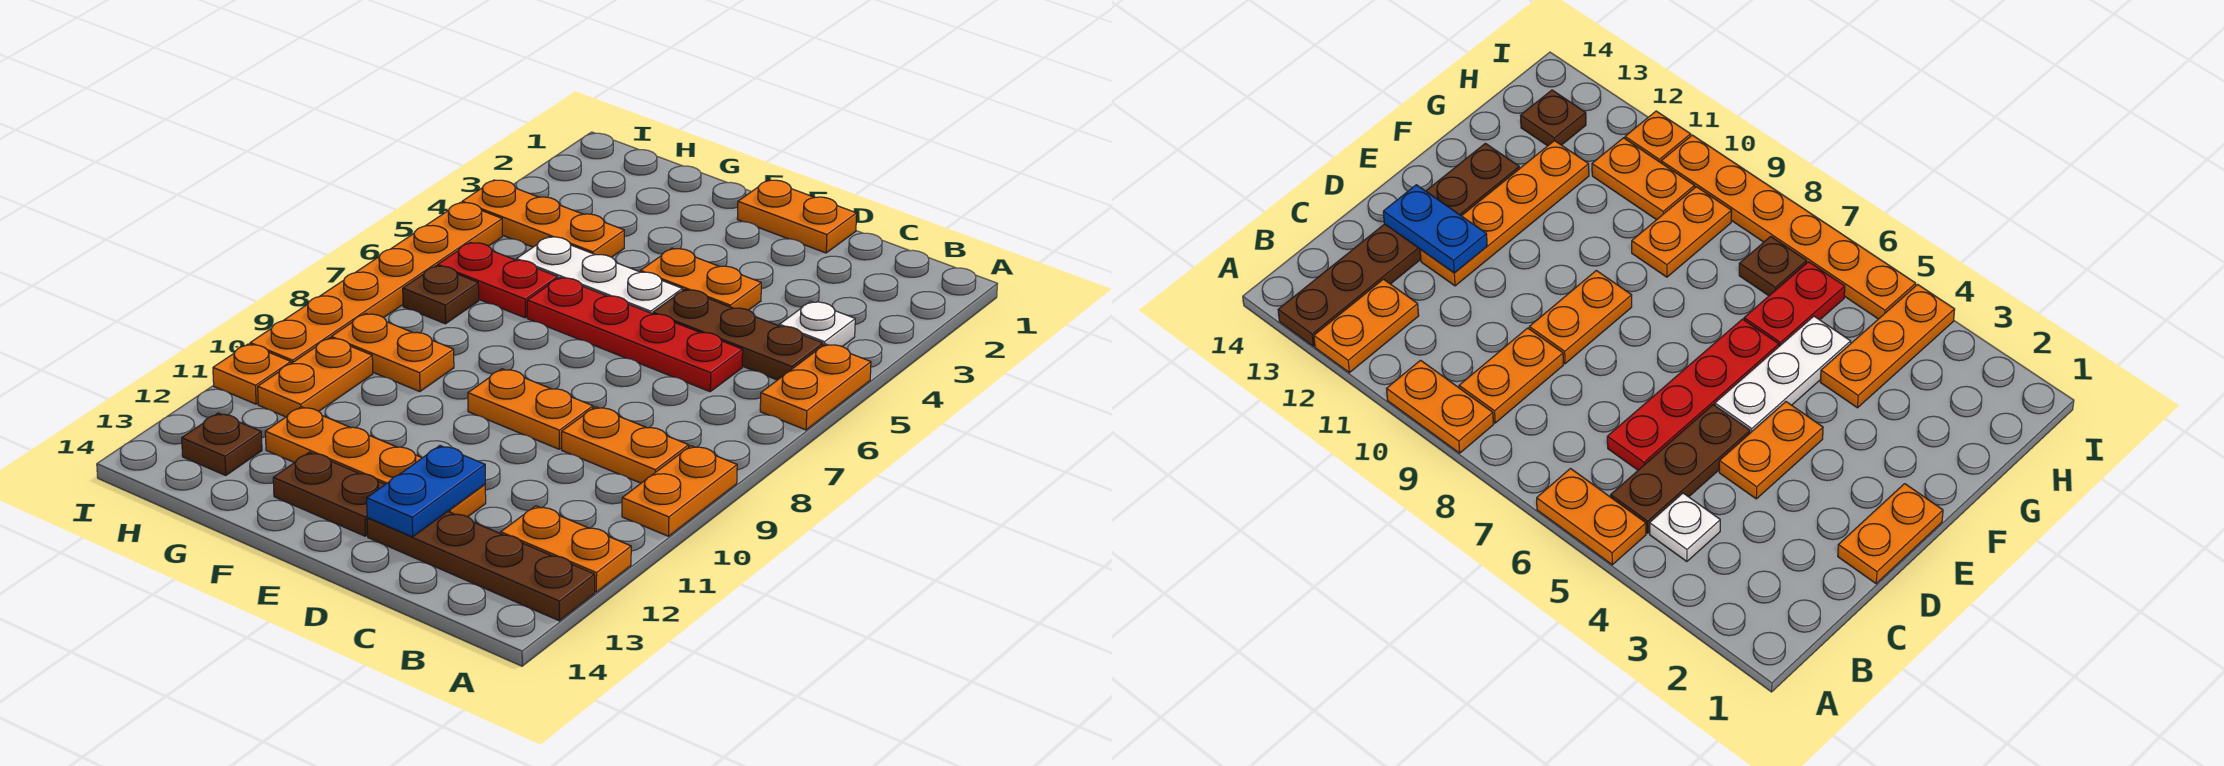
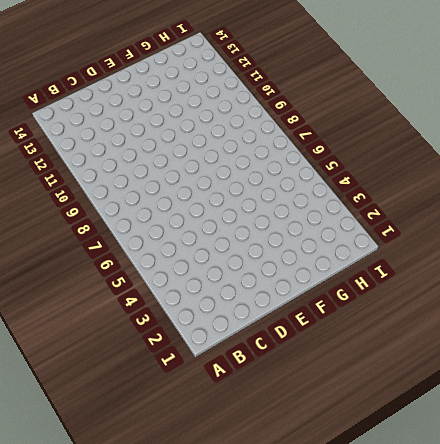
none -> orange 1x2 plate [760,344,871,430]
none -> orange 1x2 plate [622,446,737,536]
none -> orange 1x2 plate [501,506,631,592]

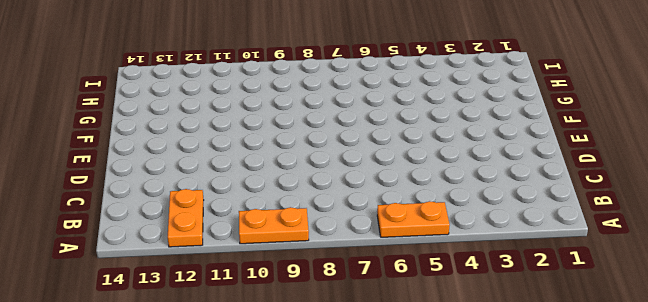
none -> brown 1x4 plate [367,512,595,621]
none -> white 1x1 plate [779,301,855,347]
none -> brown 1x3 plate [653,289,823,380]

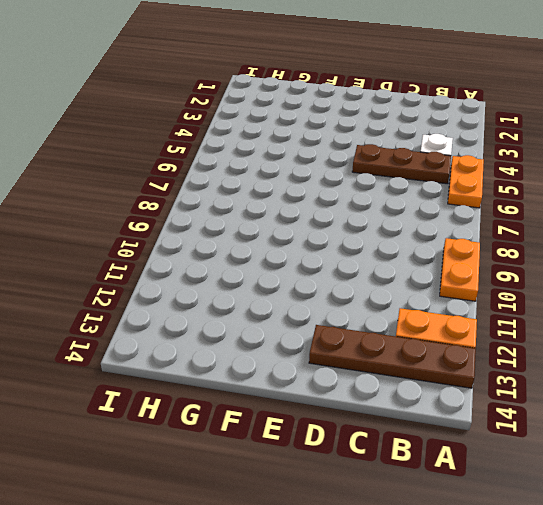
none -> orange 1x2 plate [562,407,689,483]
none -> red 1x4 plate [527,278,743,392]
none -> orange 1x2 plate [737,180,857,253]

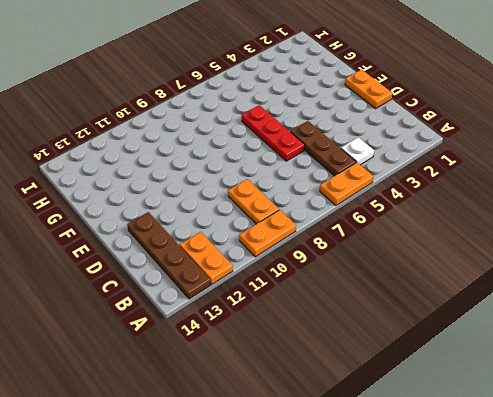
red 1x3 plate [242,105,305,161] -> red 1x4 plate [527,278,743,392]
none -> orange 1x2 plate [640,248,761,310]
none -> orange 1x2 plate [468,369,593,449]
none -> orange 1x4 plate [265,407,486,517]

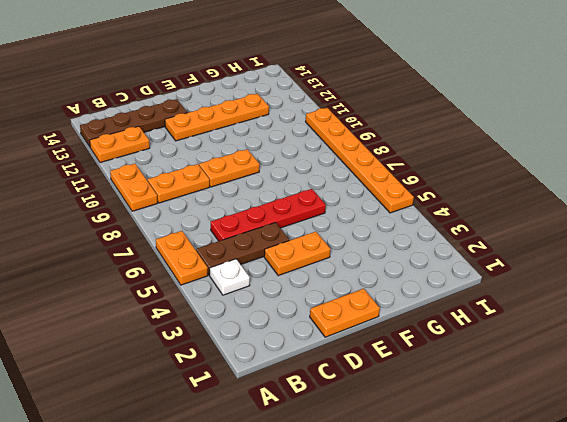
none -> white 1x3 plate [517,237,682,314]
none -> brown 1x2 plate [273,452,385,536]
none -> orange 1x3 plate [462,180,624,257]

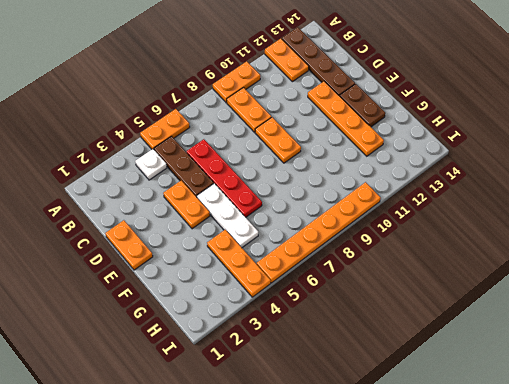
none -> red 1x2 plate [438,242,558,318]
none -> orange 1x2 plate [331,313,454,392]
none -> brown 1x1 plate [403,266,479,324]

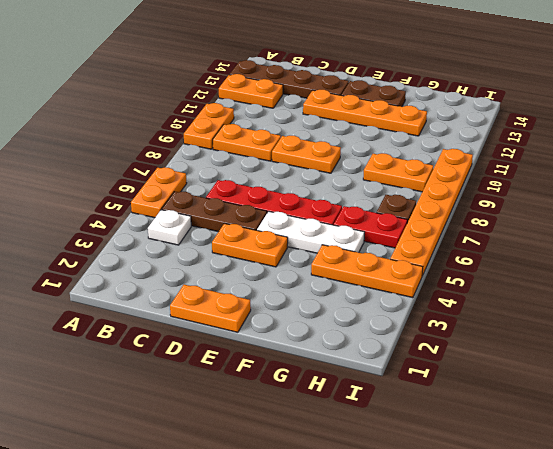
none -> orange 1x2 plate [258,338,373,417]
none -> brown 1x1 plate [182,413,262,475]
none -> orange 1x1 plate [213,344,291,404]

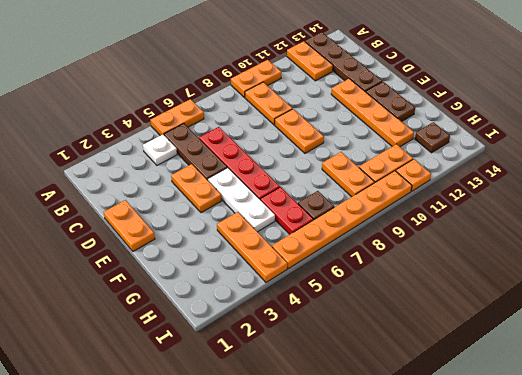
none -> blue 1x2 plate [367,446,485,537]

